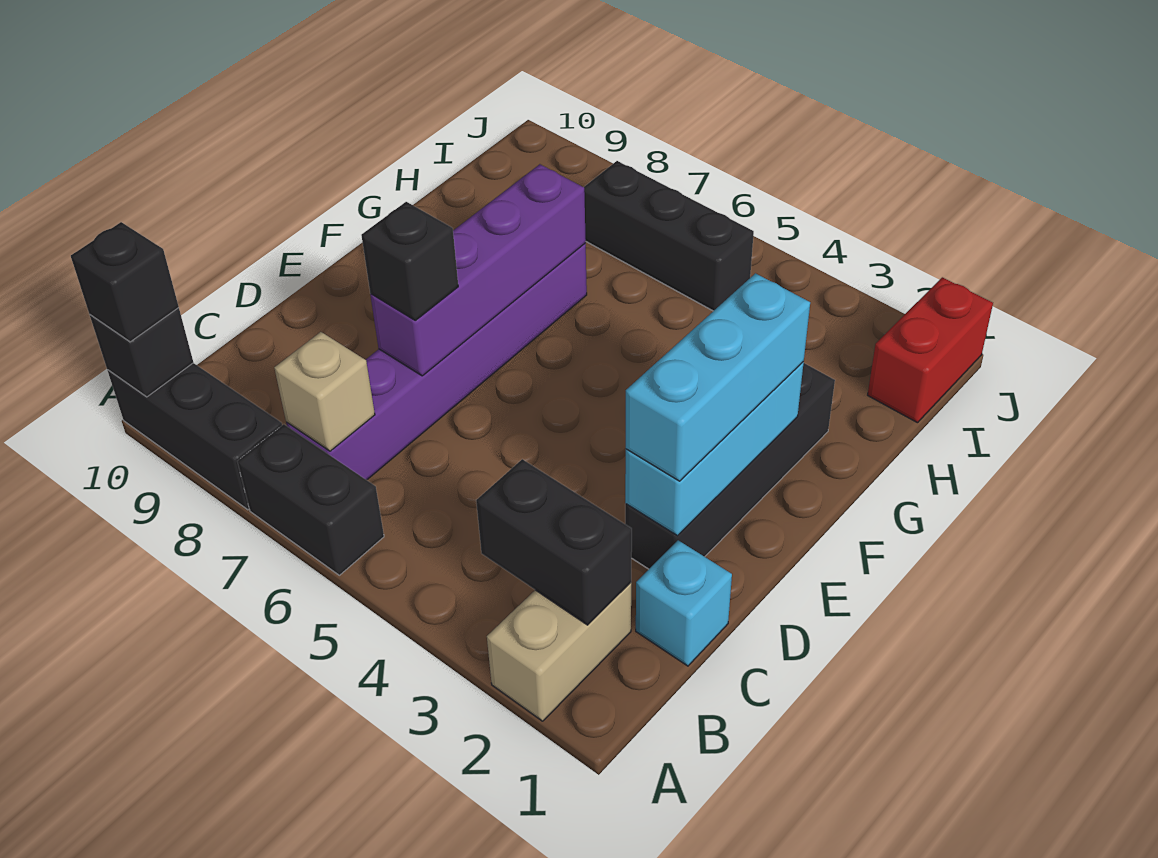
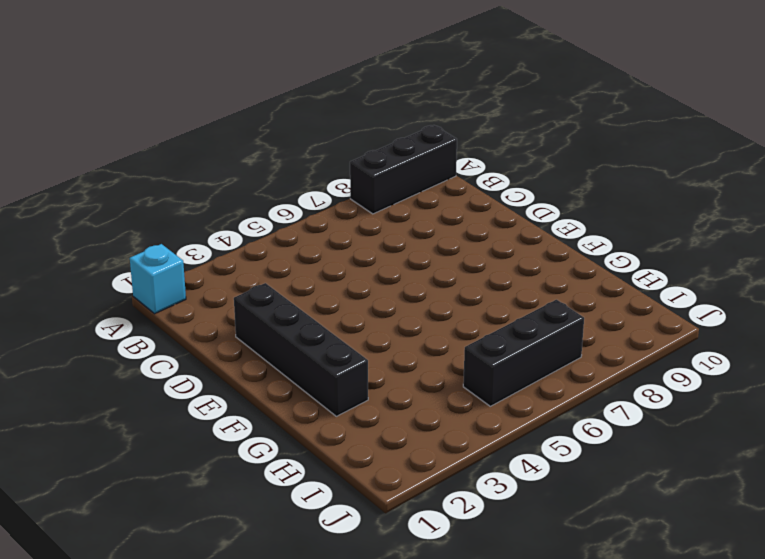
cyan 1x1 brick [130,244,186,314] -> cyan 1x1 brick moved to [636,540,732,666]
none -> tan 1x2 brick [487,583,631,721]
none -> black 1x2 brick [237,424,384,575]
none -> purple 1x6 brick [286,244,587,480]

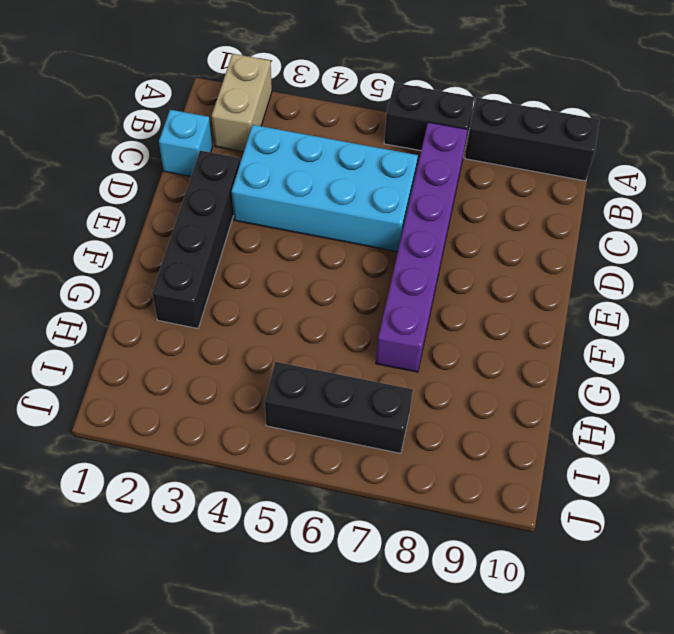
cyan 2x4 brick [231,125,418,252] -> none
none -> red 1x2 brick [868,277,993,423]
none -> black 1x1 brick [90,308,193,397]
none -> black 1x2 brick [476,459,632,625]

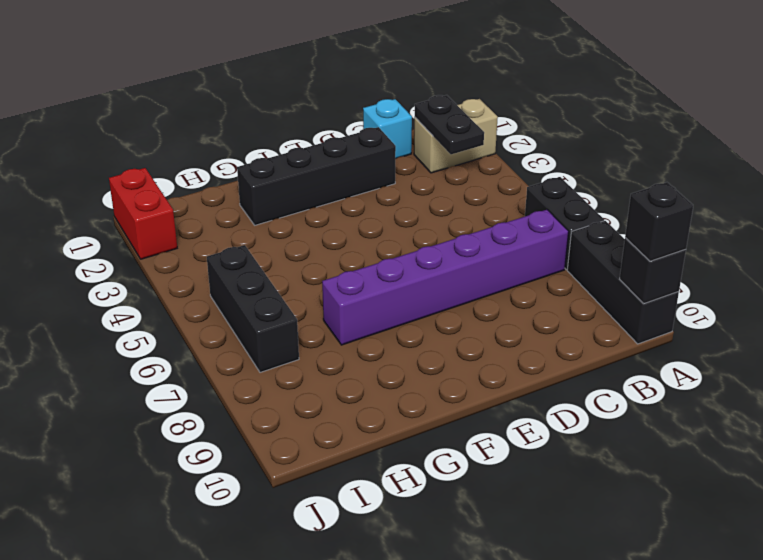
black 1x2 plate [415,95,484,154] -> black 1x2 brick [476,459,632,625]
red 1x2 brick [109,168,177,259] -> red 1x2 brick turned to [868,277,993,423]
none -> tan 1x1 brick [274,332,375,451]
none -> cyan 1x3 brick [625,362,804,536]
none -> purple 1x4 brick [370,164,586,376]

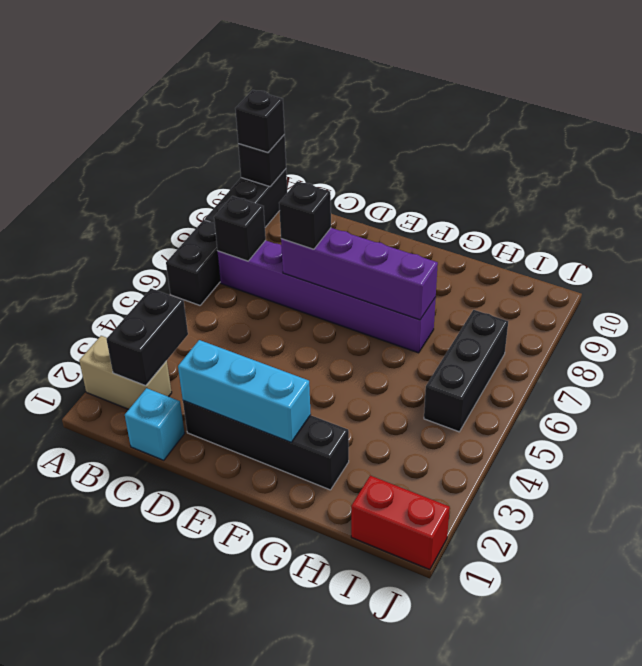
black 1x1 brick [214,196,266,261] -> tan 1x1 brick [274,332,375,451]
none -> cyan 1x3 brick [626,273,810,481]

